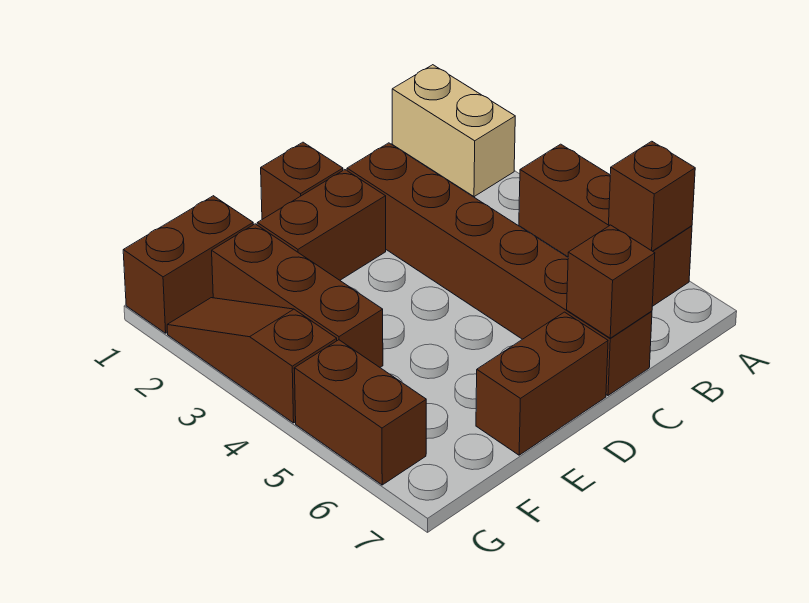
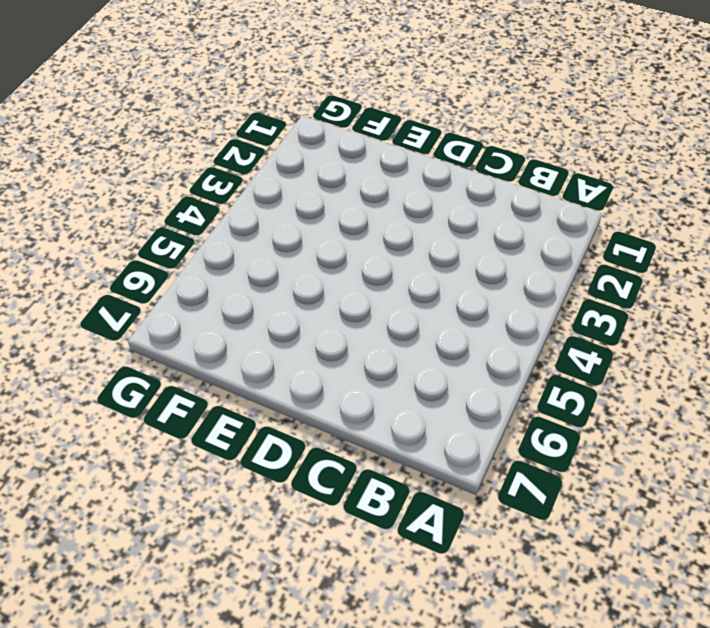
none -> tan 1x2 brick [392,65,515,197]
none -> brown 1x3 brick [519,144,692,306]
none -> brown 1x6 brick [347,143,652,395]

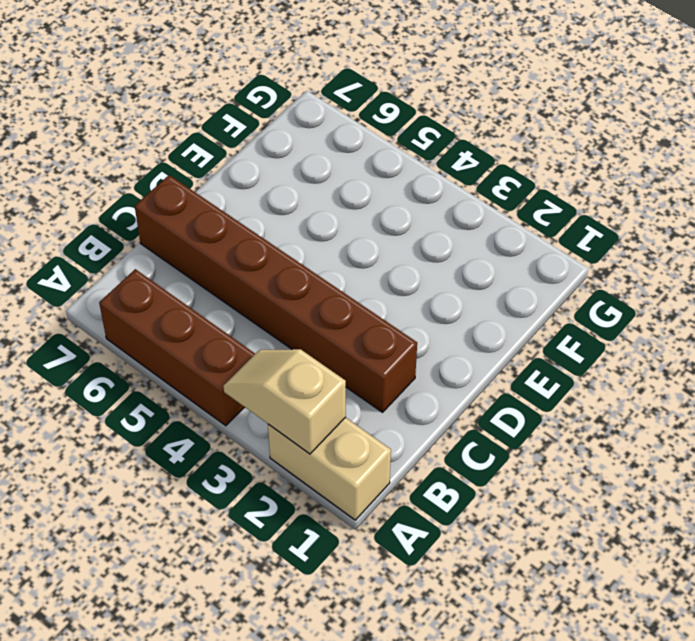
tan 1x2 slope [224,349,346,454] -> none
none -> brown 1x1 brick [261,142,343,219]
none -> brown 1x2 brick [257,170,386,280]
none -> brown 1x2 brick [476,312,608,455]

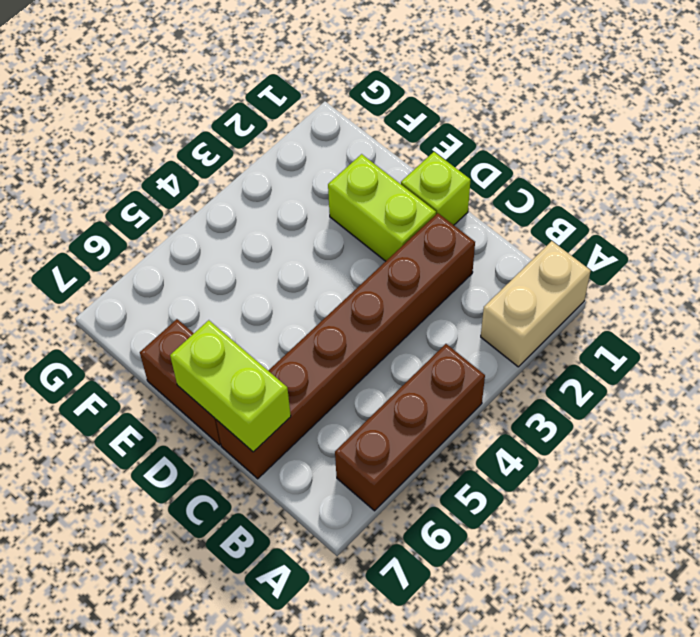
lime 1x2 brick [170,320,291,452] -> brown 1x1 brick [567,225,655,338]
lime 1x1 brick [401,152,470,225] -> brown 1x1 brick [261,142,343,219]
lime 1x2 brick [328,154,436,261] -> brown 1x2 brick [257,170,386,280]
none -> brown 1x2 brick [123,196,253,333]
none -> brown 1x3 brick [212,224,383,367]
none -> brown 1x3 slope [167,298,337,423]

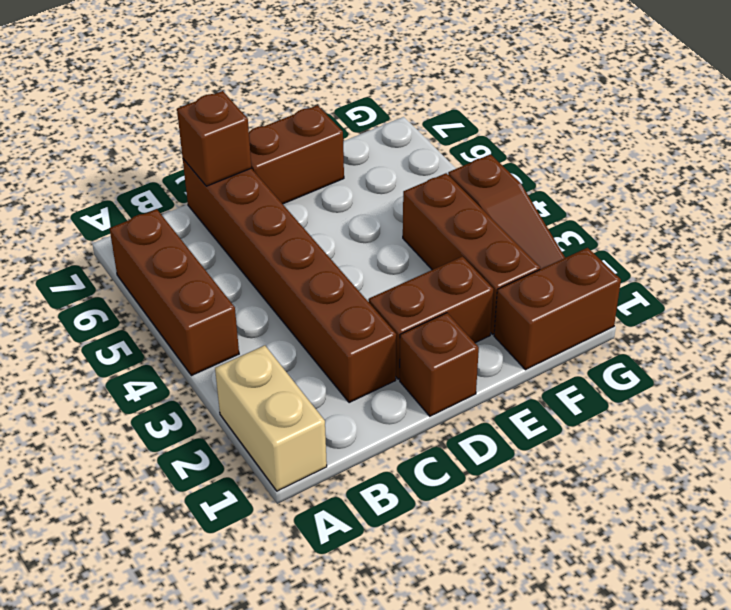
none -> brown 1x2 brick [294,340,426,485]
none -> brown 1x1 brick [609,141,695,251]

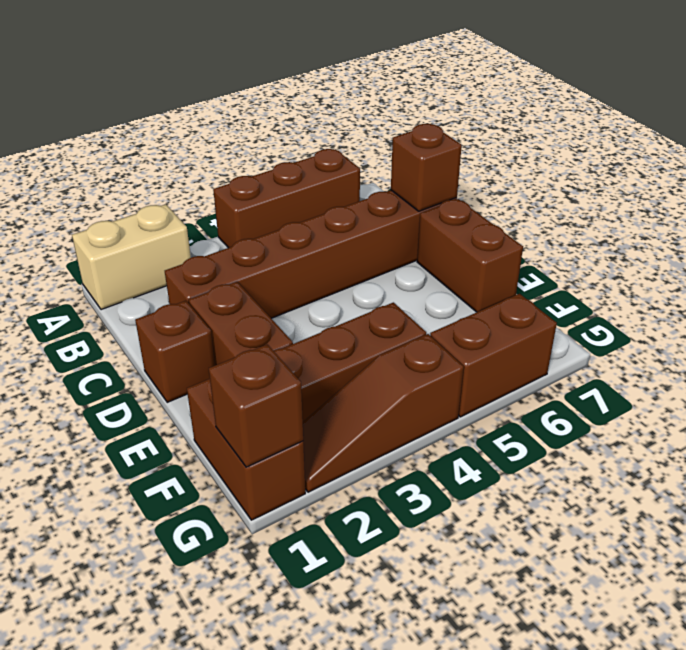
brown 1x1 brick [209,344,303,467] -> brown 1x1 brick moved to [609,141,695,251]

